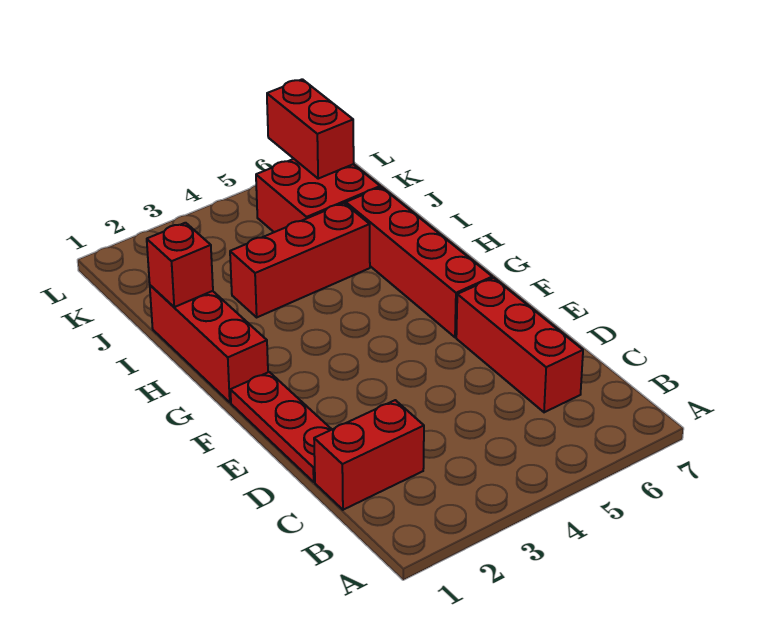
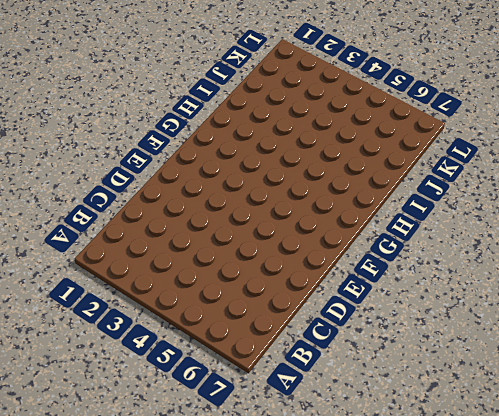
none -> red 1x2 brick [314,400,424,510]
none -> red 1x3 brick [456,278,583,412]

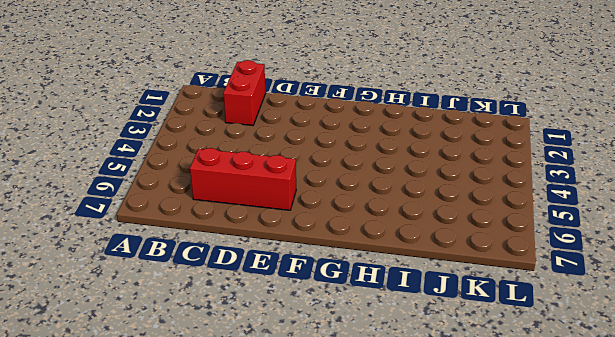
none -> red 1x3 plate [230,372,332,482]
none -> red 1x4 brick [346,187,492,337]

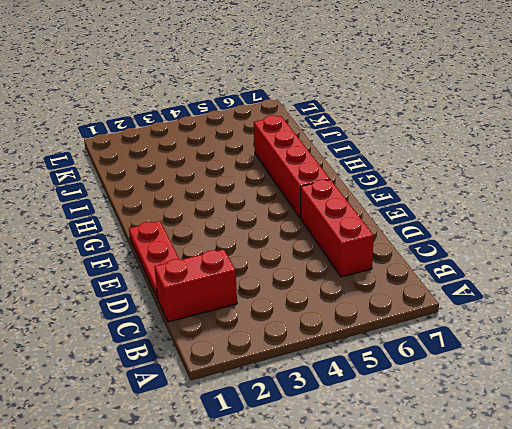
none -> red 1x3 brick [150,285,268,402]
none -> red 1x3 brick [230,203,370,317]

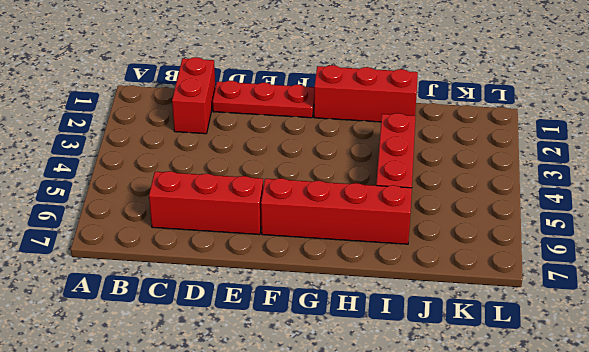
none -> red 2x2 brick [256,159,380,232]
none -> red 1x1 brick [147,223,213,307]

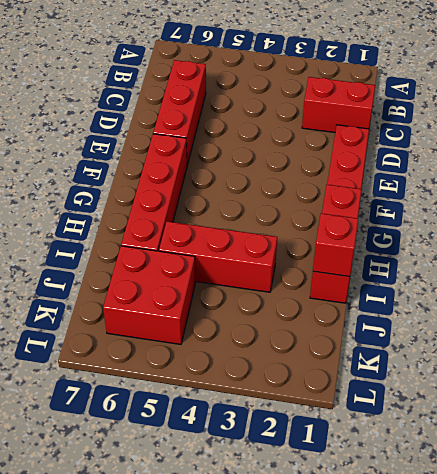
none -> red 1x2 brick [267,79,354,179]

